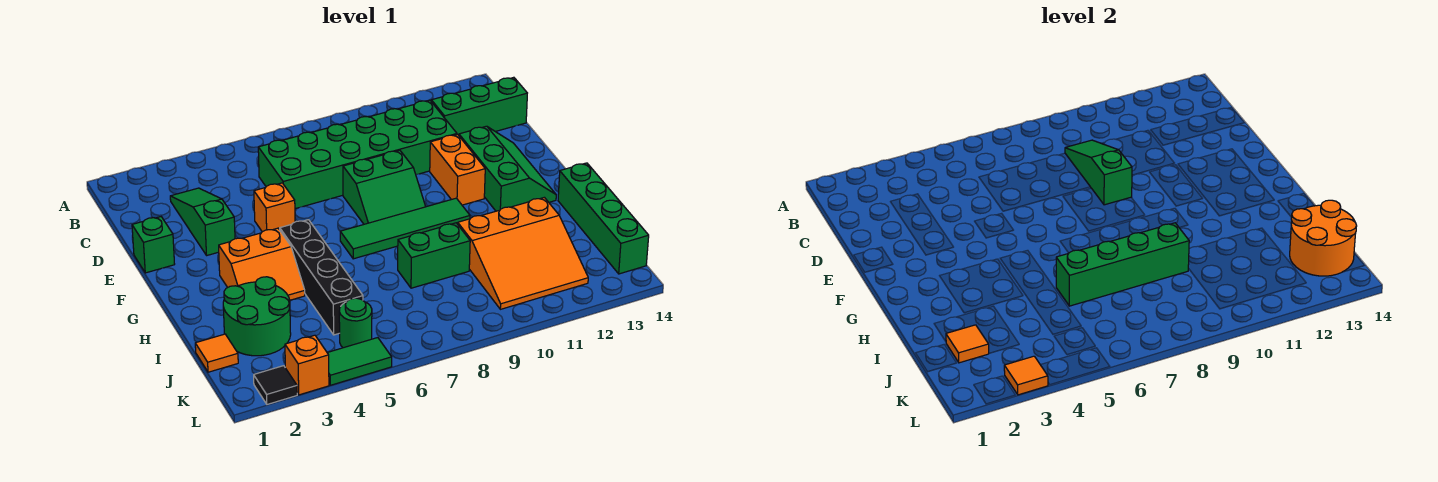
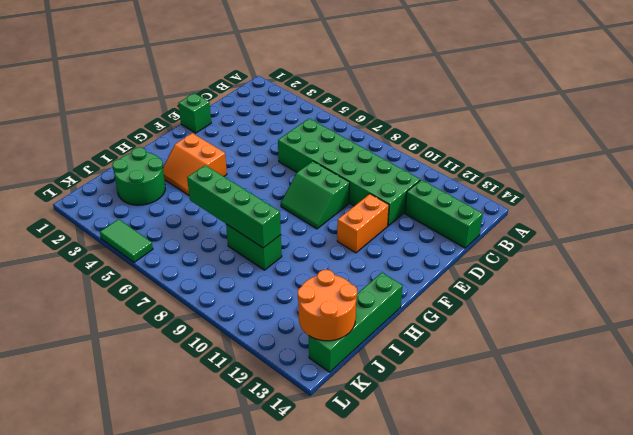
none -> green 1x3 slope [170,188,235,255]
none -> orange 1x1 brick [254,183,295,232]
none -> green 2x3 slope [459,126,556,211]

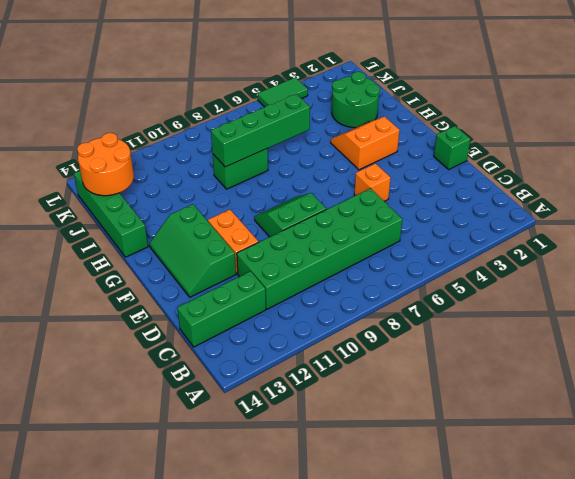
none -> green 1x3 slope [170,188,235,255]
none -> black 1x4 brick [280,220,363,335]
none -> green 1x4 tile [340,198,470,259]

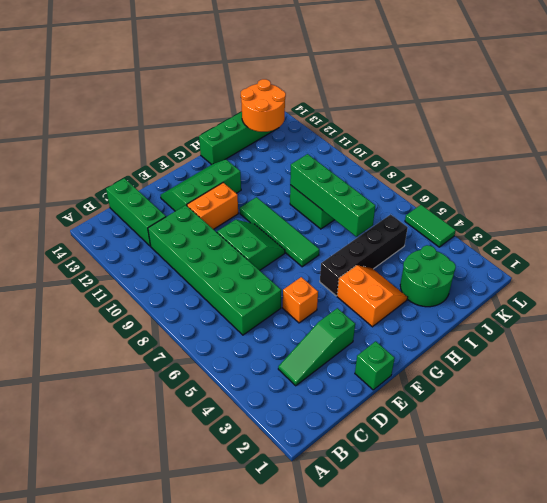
none -> orange 3x3 slope [458,197,588,309]
none -> orange 1x1 tile [195,334,238,372]
none -> green 1x1 round brick [339,298,372,348]

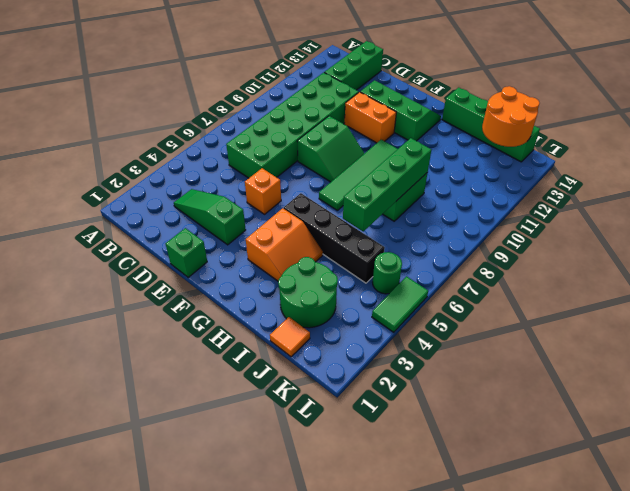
none -> orange 3x3 slope [458,197,588,309]
none -> black 1x1 tile [254,366,297,404]
none -> orange 1x1 brick [285,335,329,395]

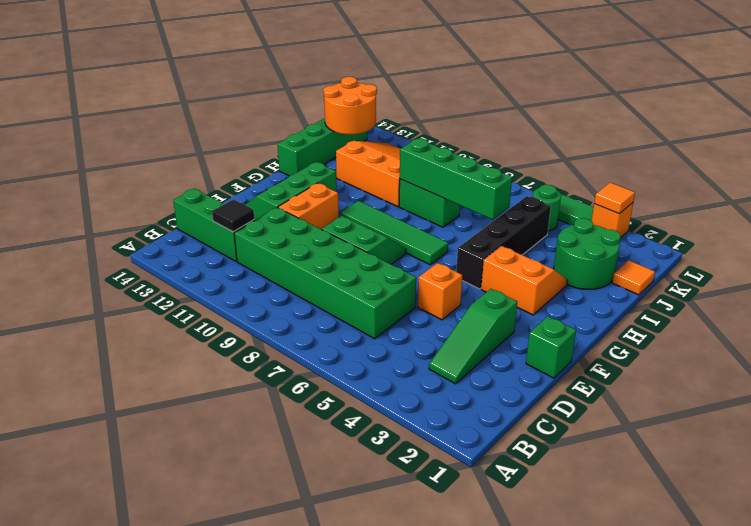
black 1x1 tile [212,199,254,232] -> black 1x1 tile moved to [254,366,297,404]
none -> green 1x3 slope [1065,140,1132,205]
none -> orange 1x1 tile [946,325,989,363]

